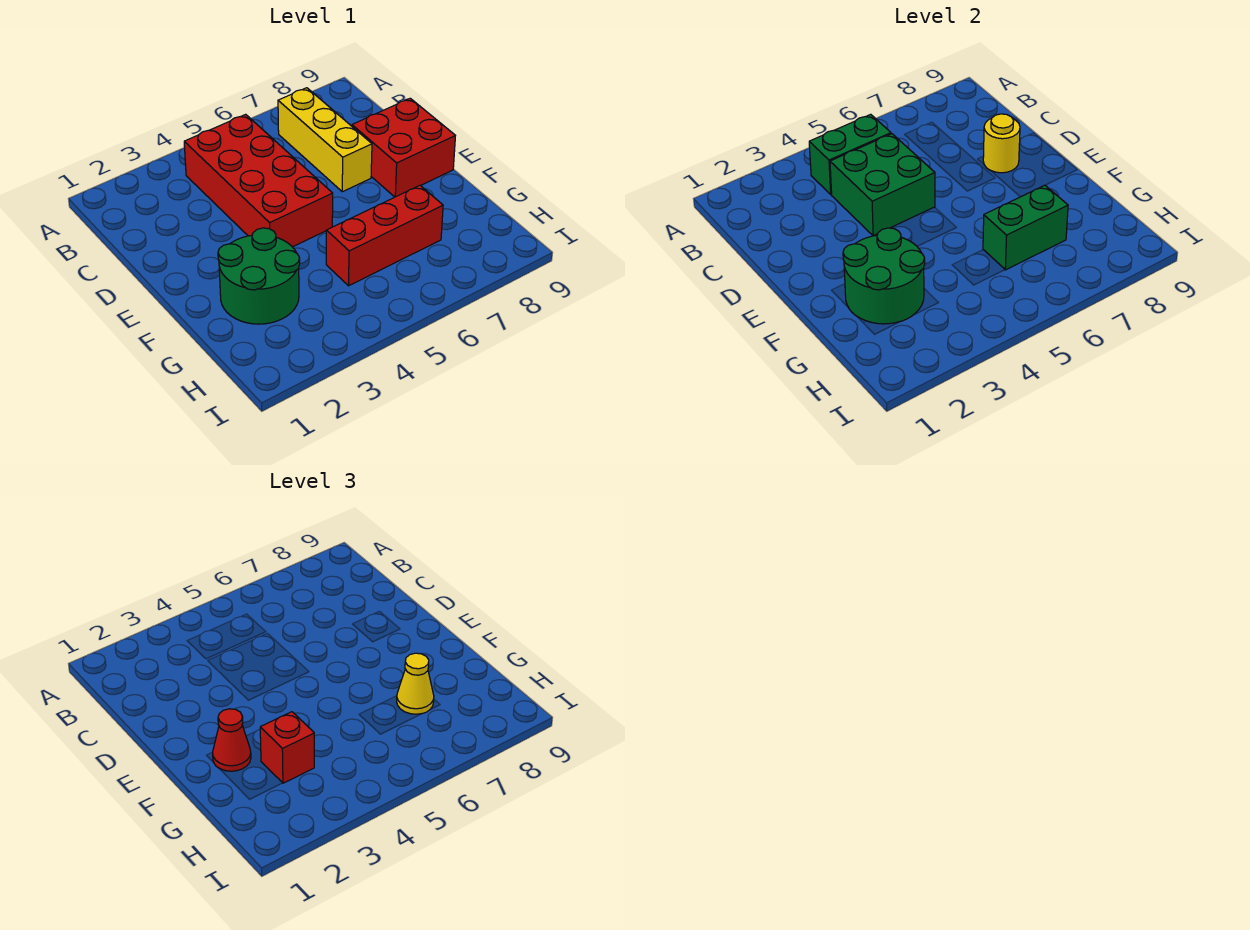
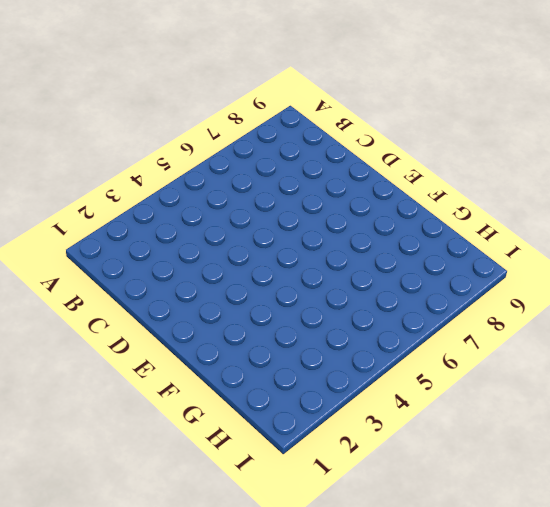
none -> red 2x4 brick [184,114,333,247]
none -> yellow 1x3 brick [278,88,372,192]
none -> red 2x2 brick [352,98,455,197]

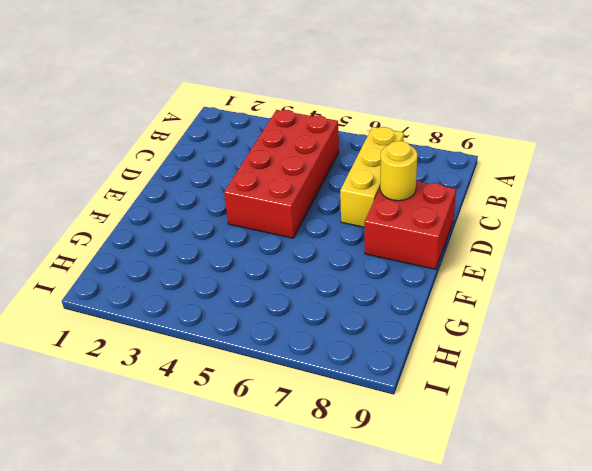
none -> green 2x2 round brick [218,228,300,324]
none -> red 1x3 brick [326,185,443,286]
none -> green 1x2 brick [809,114,891,194]

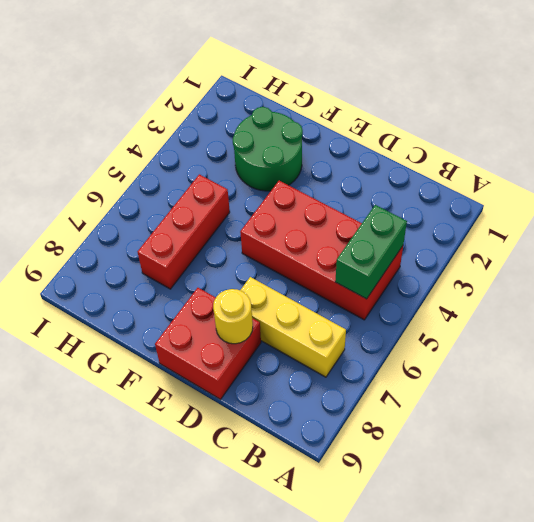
none -> green 2x2 brick [830,134,935,236]
none -> green 2x2 round brick [843,228,925,324]
none -> green 1x2 brick [983,185,1068,270]

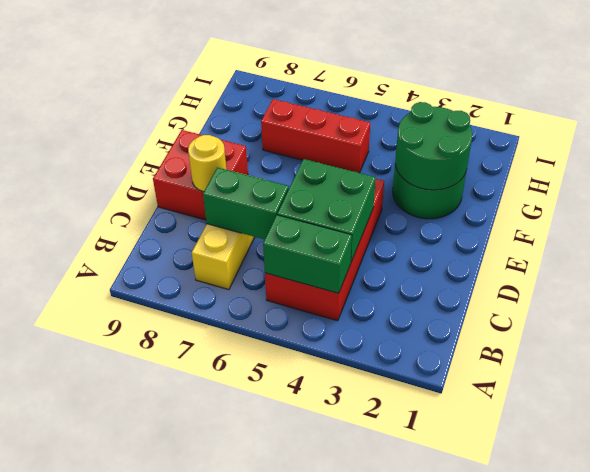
green 1x2 brick [203,167,289,239] -> green 1x2 brick moved to [983,185,1068,270]
none -> red 1x1 cone [213,709,251,771]
none -> red 1x1 brick [260,712,314,783]
none -> yellow 1x1 cone [397,653,434,714]

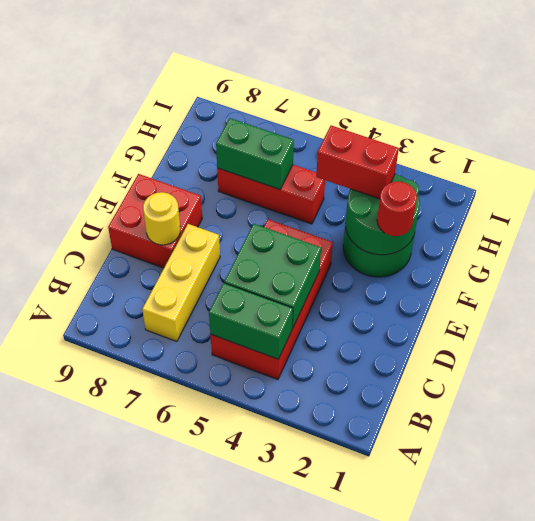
red 1x1 round brick [377,182,417,236] -> red 1x1 cone [213,709,251,771]
red 1x2 brick [316,125,399,199] -> red 1x1 brick [260,712,314,783]
none -> yellow 1x1 cone [397,653,434,714]

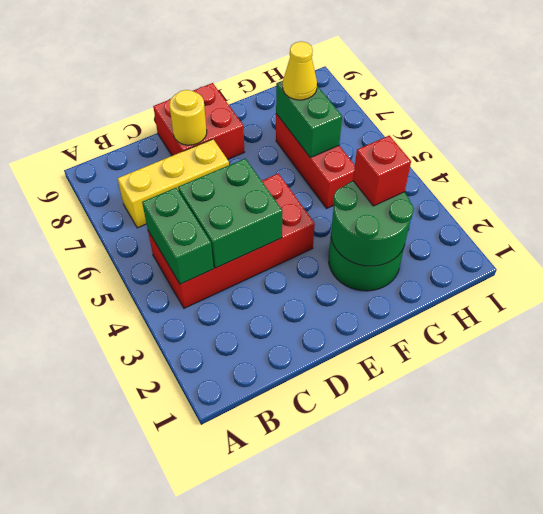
none -> red 1x1 cone [213,709,251,771]

